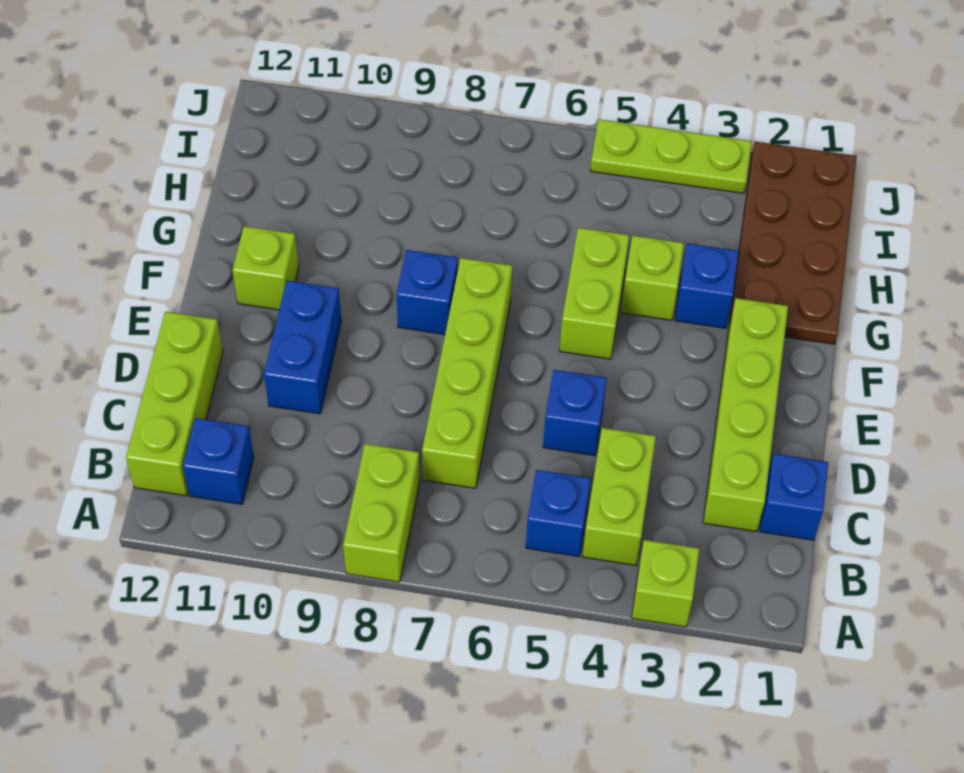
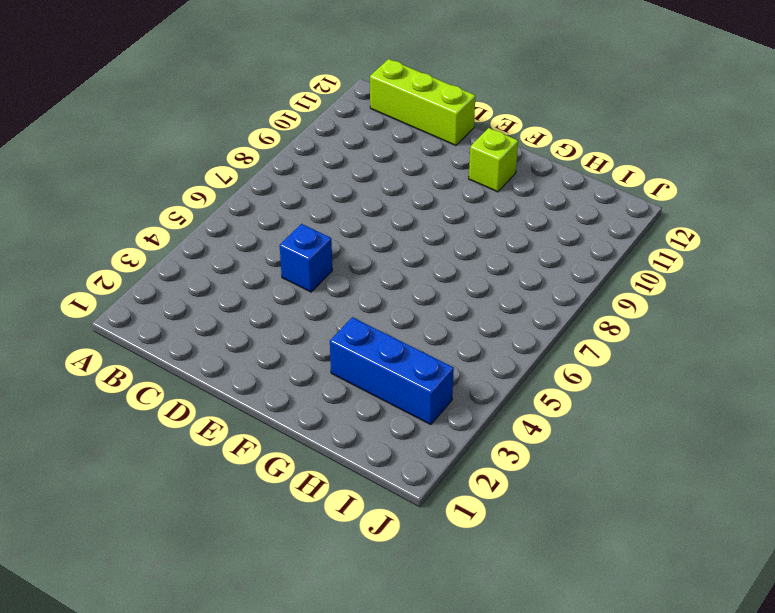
blue 1x3 brick [330,317,454,425] -> blue 1x1 brick [675,243,739,328]
none -> lime 1x1 brick [632,540,699,627]
none -> lime 1x2 brick [343,444,420,582]
none -> lime 1x2 brick [582,428,656,565]

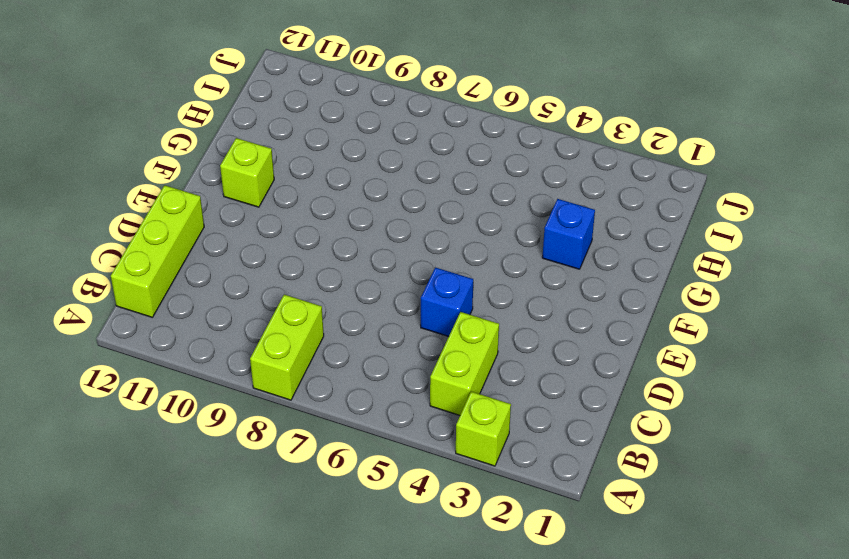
none -> blue 1x1 brick [526,470,591,557]
none -> blue 1x1 brick [183,418,254,504]
none -> blue 1x1 brick [760,454,828,540]

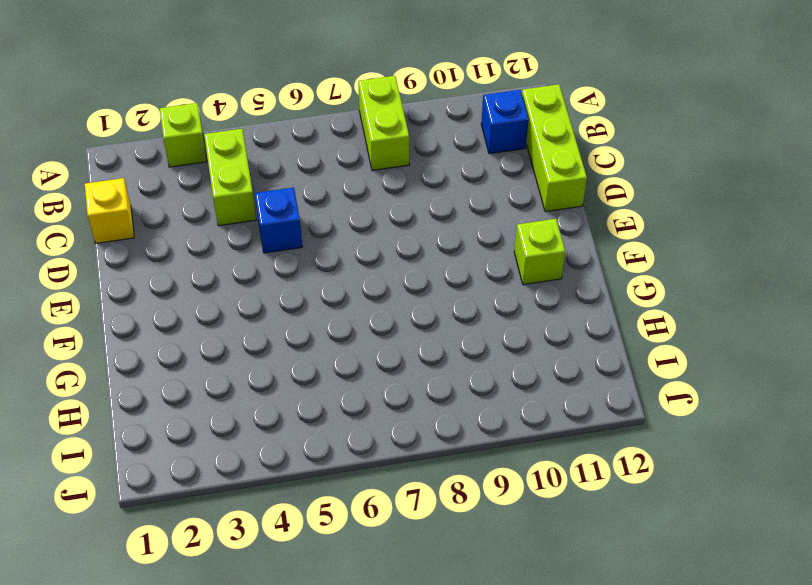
yellow 1x1 brick [85,178,134,243] -> blue 1x1 brick [760,454,828,540]
none -> blue 1x1 brick [526,470,591,557]
none -> lime 1x4 brick [703,298,788,532]
none -> lime 1x4 brick [422,258,512,488]

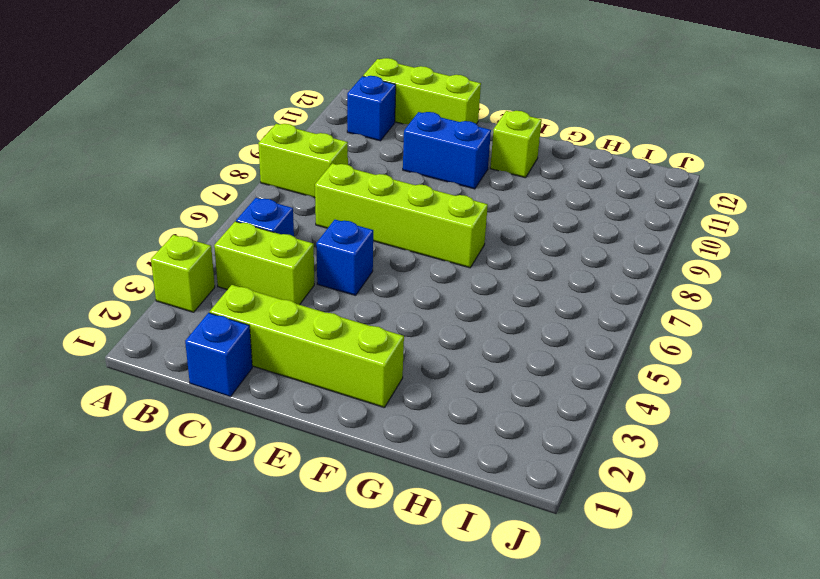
none -> lime 1x2 brick [560,228,630,359]
none -> blue 1x1 brick [396,250,458,334]
none -> brown 2x4 plate [729,142,857,344]

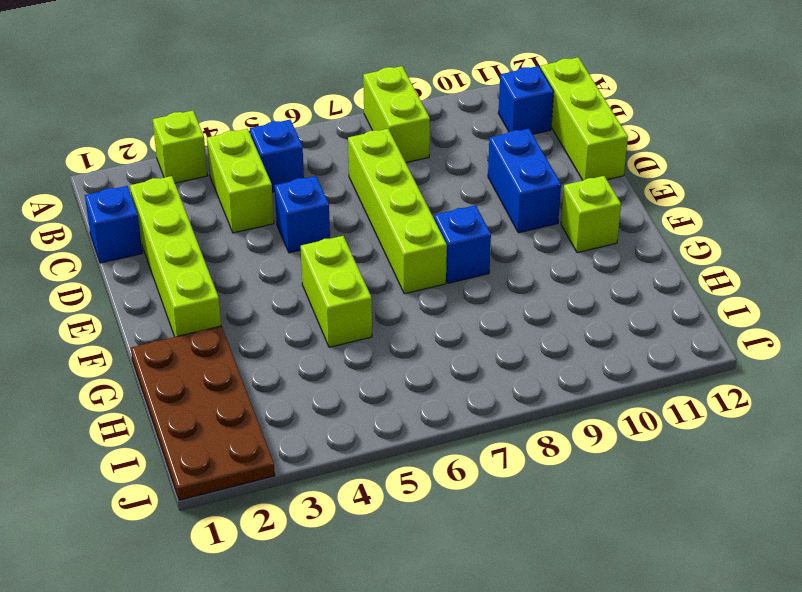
none -> blue 1x1 brick [675,243,739,328]
none -> lime 1x1 brick [621,236,684,320]
none -> lime 1x3 plate [590,119,752,193]

